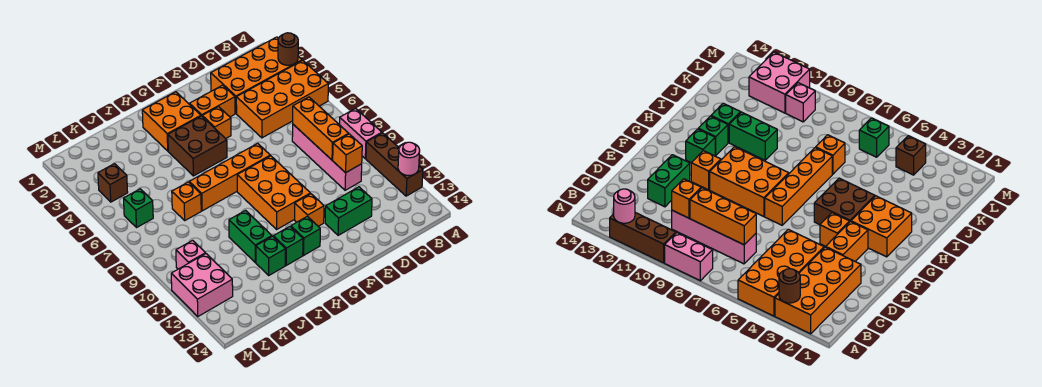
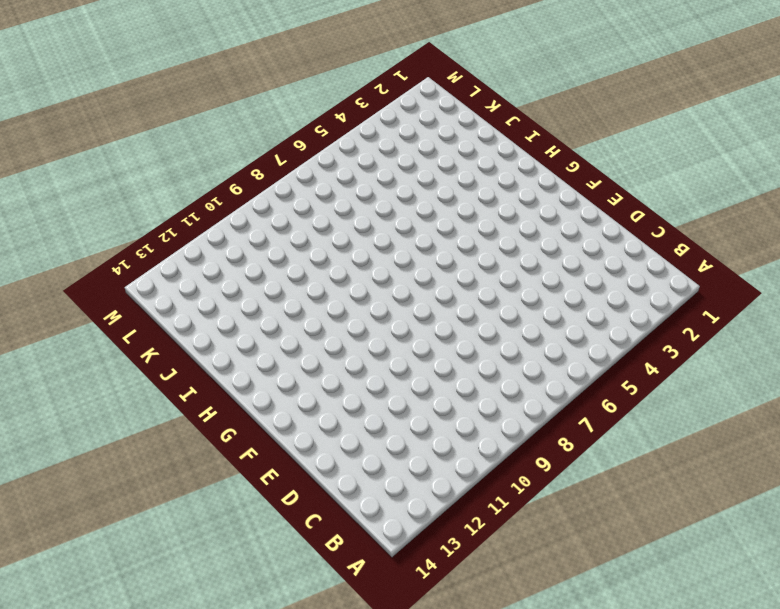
none -> orange 2x4 brick [211,37,302,113]
none -> orange 2x4 brick [236,60,328,138]
none -> pink 1x2 brick [339,109,382,159]

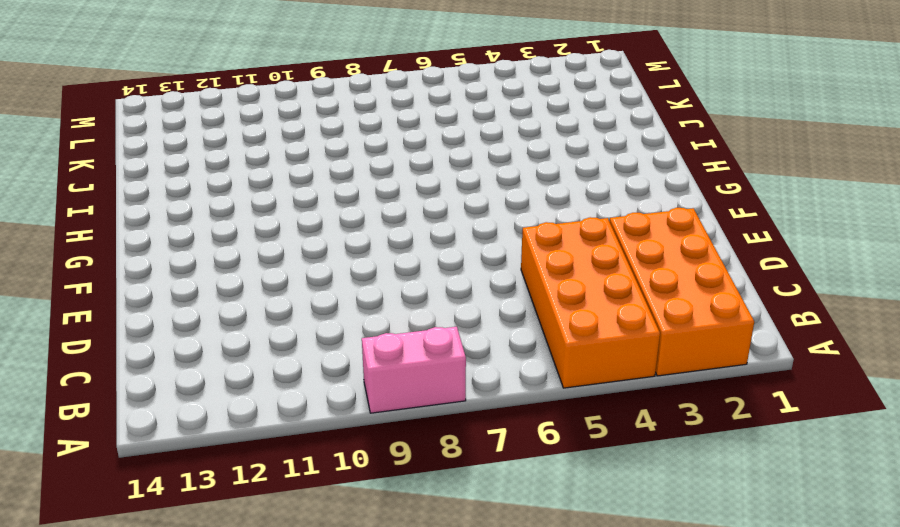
none -> brown 1x3 brick [366,133,423,196]
none -> pink 1x4 brick [292,125,362,190]
none -> green 1x2 brick [325,187,372,235]

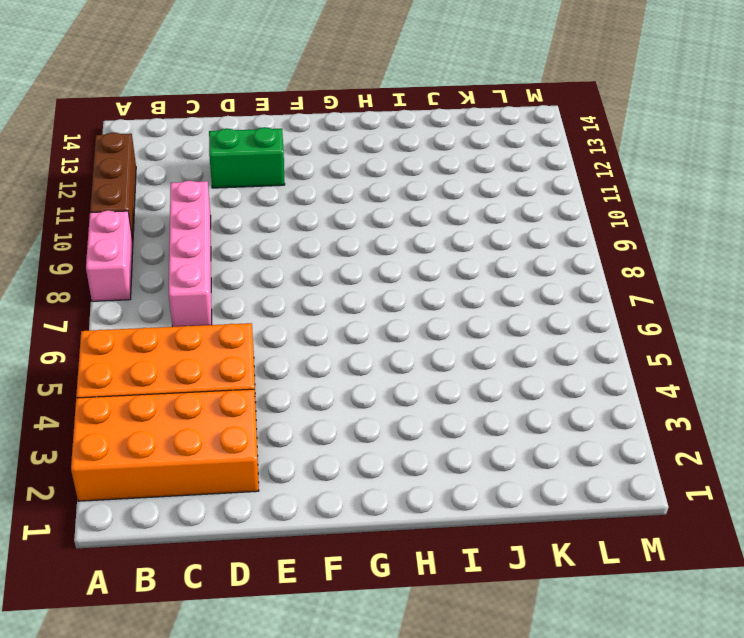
none -> orange 1x2 brick [190,85,235,117]
none -> orange 1x1 brick [202,107,231,139]
none -> orange 1x4 brick [189,143,270,211]

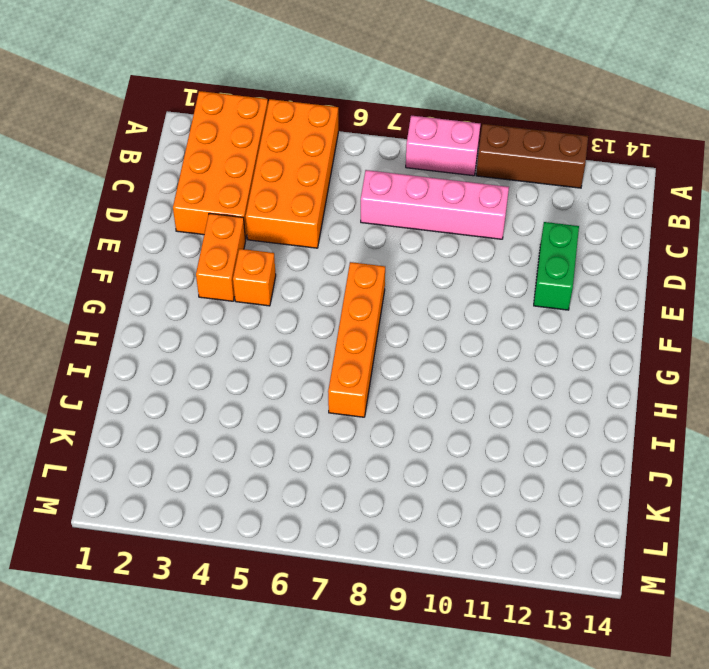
none -> orange 2x3 brick [237,156,310,229]
none -> orange 1x1 brick [295,194,324,226]
none -> orange 2x2 brick [142,92,201,151]

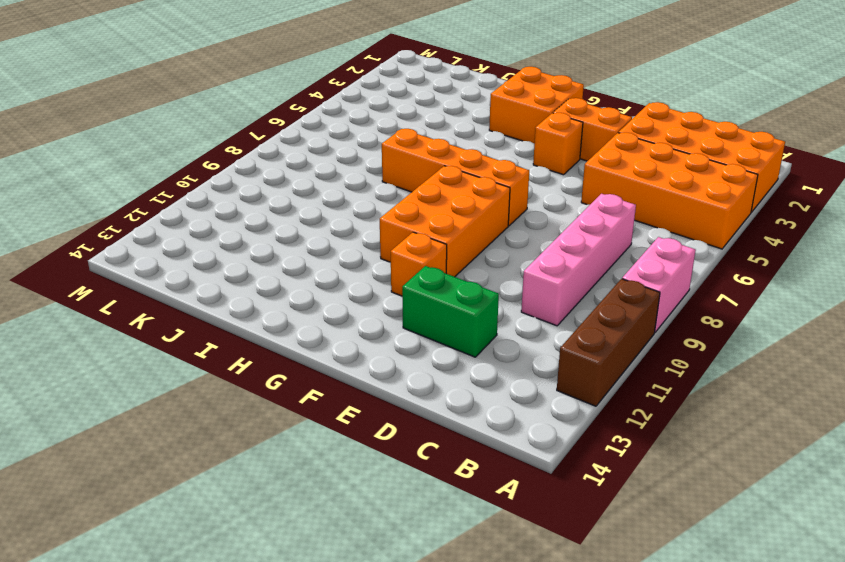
none -> brown 2x2 brick [168,116,227,176]
none -> green 1x1 brick [291,216,320,255]
none -> green 1x1 brick [273,227,303,265]

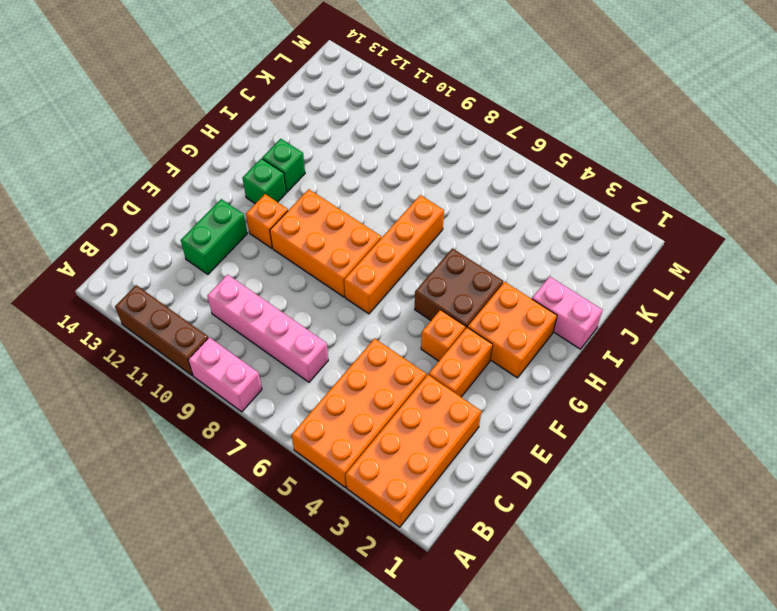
pink 1x2 brick [532,277,602,349] -> none
none -> green 1x2 brick [229,211,272,262]
none -> green 1x1 brick [256,236,286,275]
none -> orange 1x1 brick [172,182,201,220]

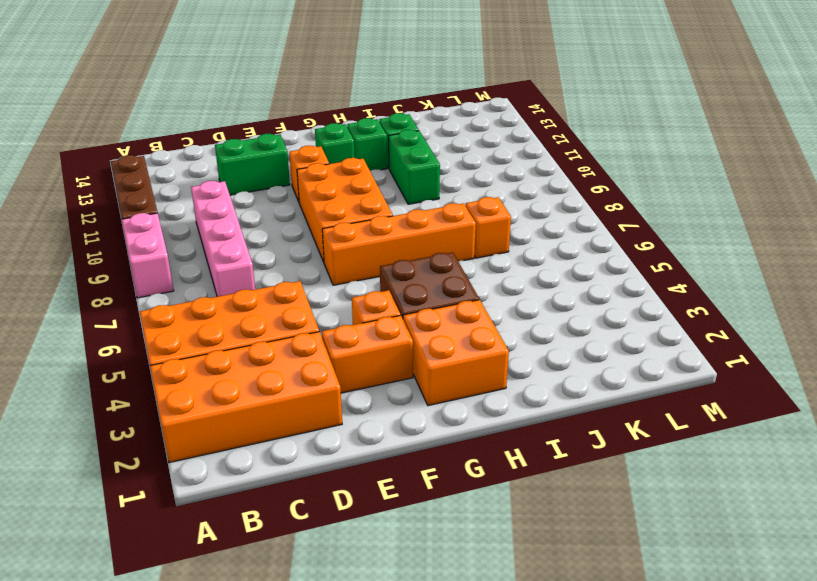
none -> brown 1x1 brick [98,164,128,202]
none -> green 1x1 brick [124,189,153,228]
none -> pink 1x1 brick [176,240,206,269]

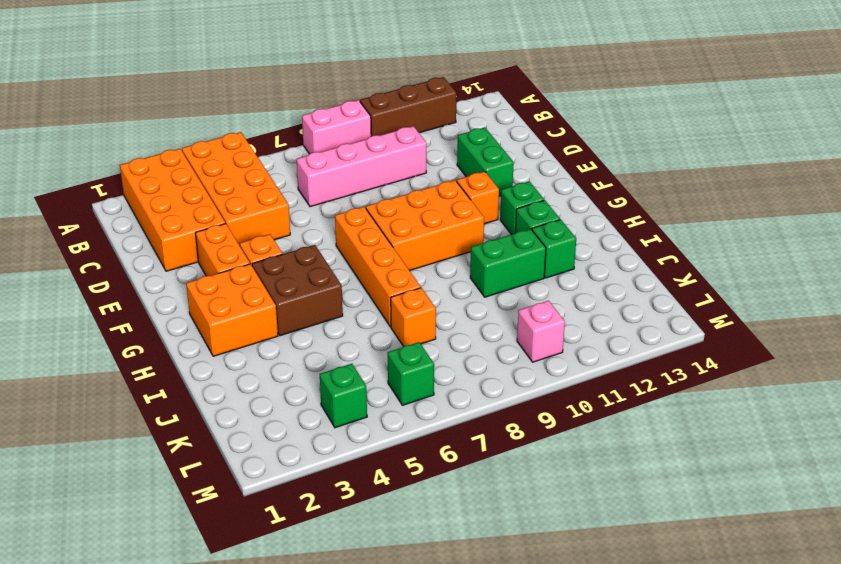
green 1x1 brick [320,364,367,428] -> brown 1x1 brick [98,164,128,202]
none -> pink 2x2 brick [171,254,233,316]
none -> brown 1x1 round brick [278,33,298,65]
none -> pink 1x1 round brick [398,142,420,176]

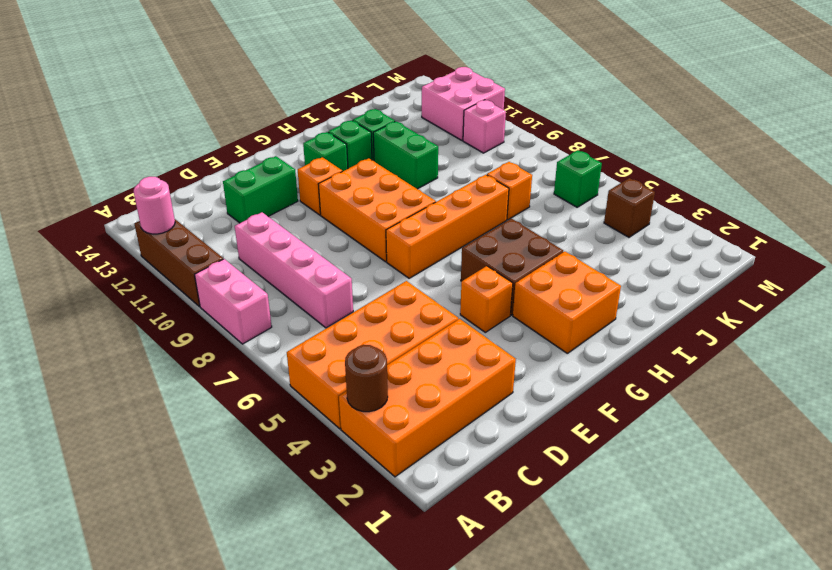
none -> orange 1x2 brick [190,85,235,117]
none -> orange 1x3 brick [293,97,349,160]
none -> orange 1x1 brick [333,134,362,173]

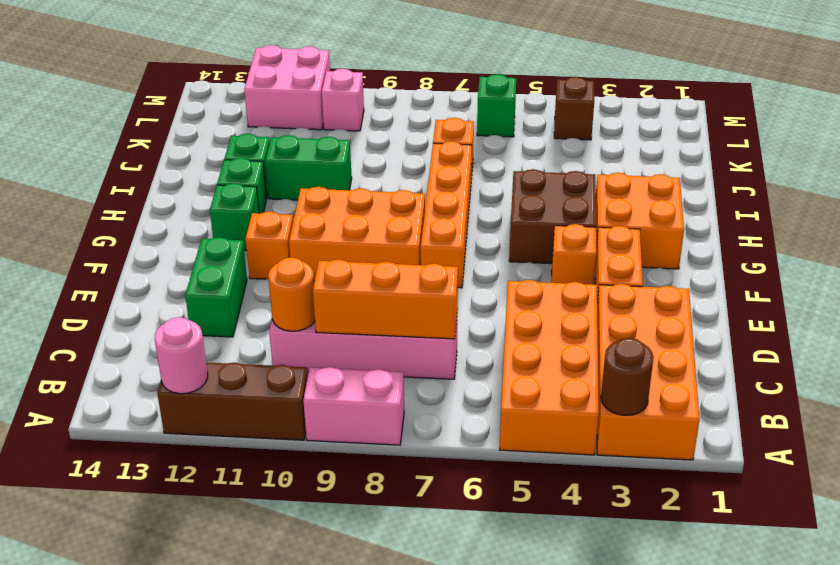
orange 1x1 round brick [268,257,315,331] -> orange 1x1 brick [333,134,362,173]

